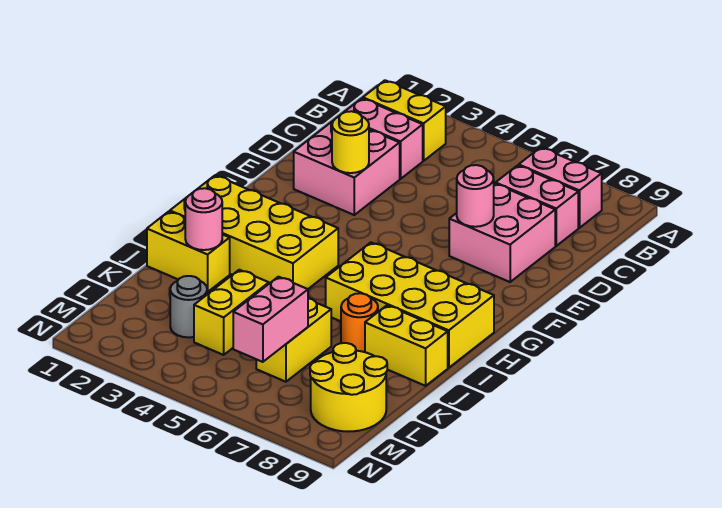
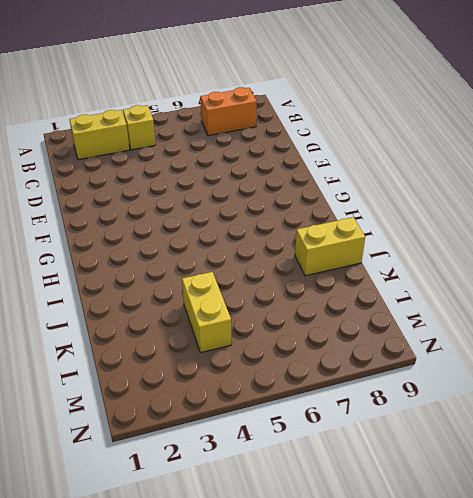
yellow 1x1 brick [123,105,156,150] -> none
orange 1x2 brick [200,87,257,136] -> pink 1x2 brick [519,147,602,228]
none -> pink 1x2 brick [344,98,423,179]
none -> pink 1x2 brick [496,165,578,246]
none -> pink 2x2 brick [294,116,400,215]

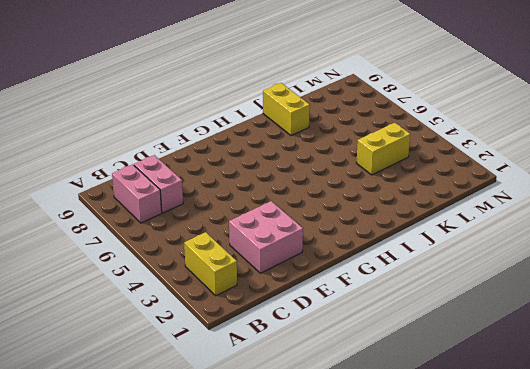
none -> pink 1x2 brick [344,98,423,179]
none -> pink 2x2 brick [449,183,555,282]
none -> yellow 2x4 brick [170,175,338,289]

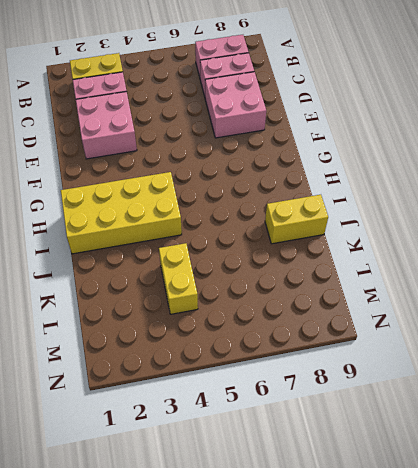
none -> yellow 2x4 brick [326,242,494,368]
none -> yellow 1x2 brick [147,212,230,292]
none -> orange 1x1 round brick [341,293,378,352]

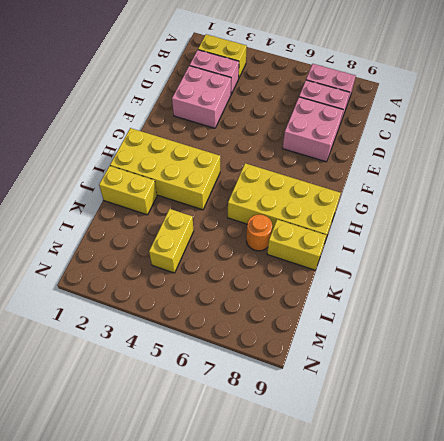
none -> yellow 1x2 brick [256,298,331,382]
none -> grey 1x1 round brick [170,276,207,337]
none -> yellow 2x2 round brick [310,343,387,432]

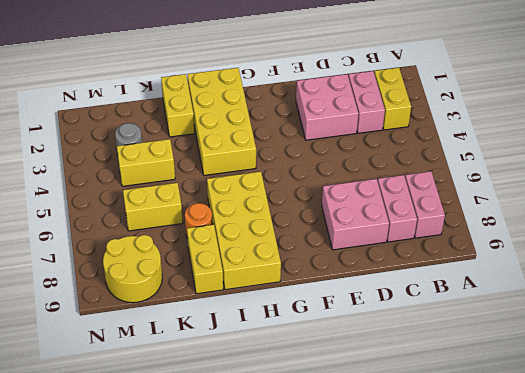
none -> yellow 1x1 round brick [332,111,369,173]
none -> pink 1x1 round brick [457,165,494,227]
none -> pink 1x1 round brick [185,188,222,250]

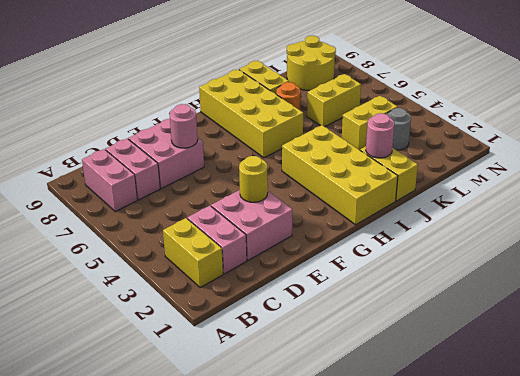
none -> pink 1x2 brick [233,277,308,362]

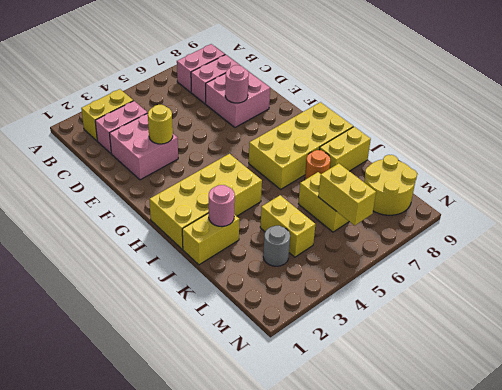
yellow 1x2 brick [318,163,376,226] -> pink 1x2 brick [233,277,308,362]

